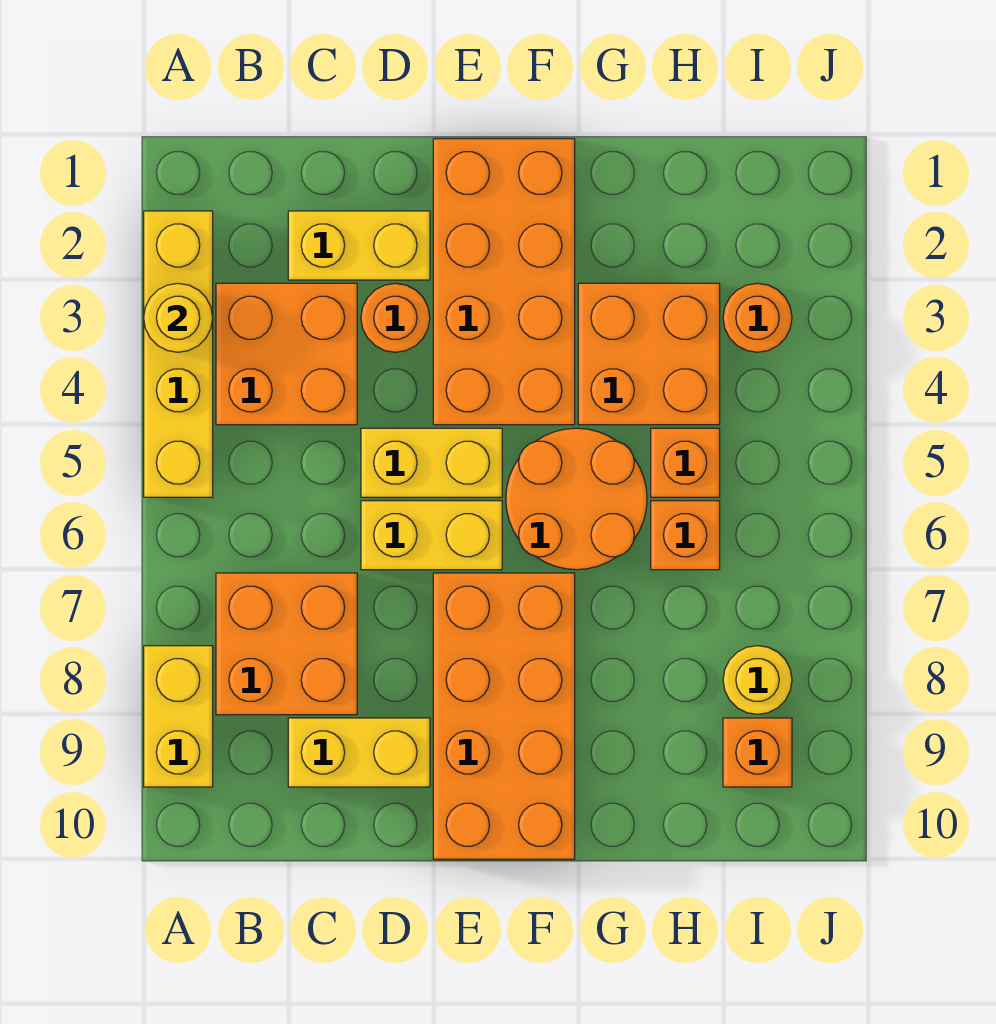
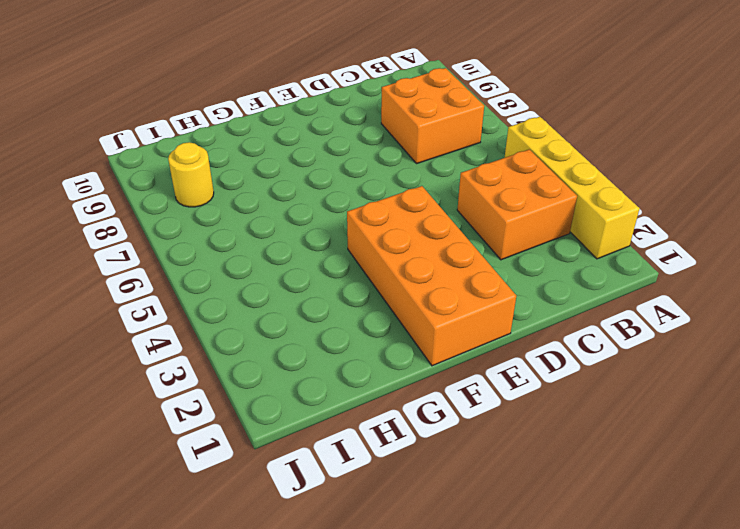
none -> yellow 1x2 brick [144,646,213,787]
none -> yellow 1x2 brick [288,211,430,280]
none -> yellow 1x2 brick [288,718,430,787]

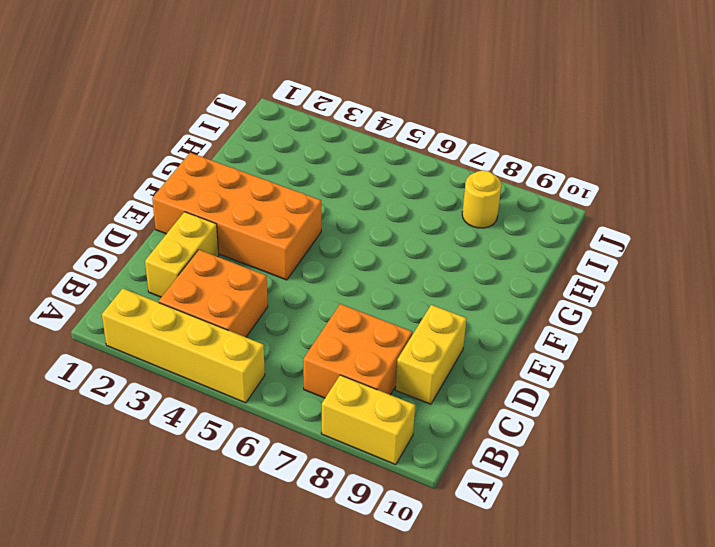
none -> orange 1x1 round brick [361,283,430,352]
none -> yellow 1x2 brick [361,428,502,497]
none -> yellow 1x2 brick [361,501,502,570]

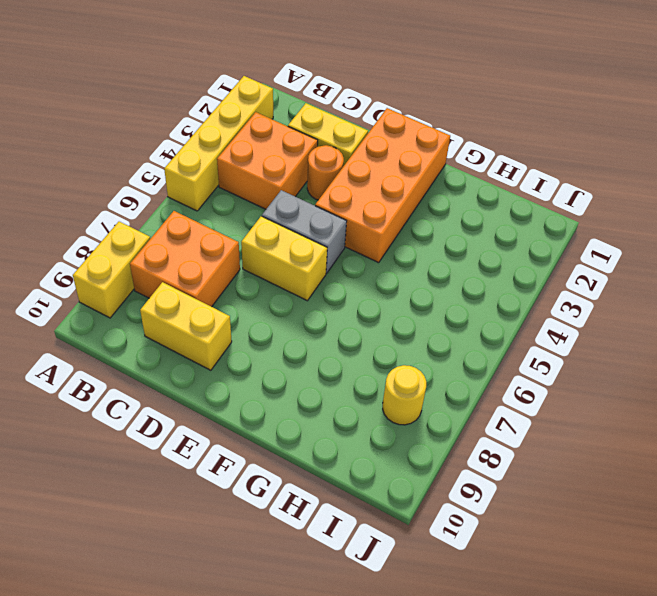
grey 1x2 brick [262,190,347,273] -> yellow 1x2 brick [361,428,502,497]
none -> orange 2x4 brick [433,573,575,859]
none -> orange 2x2 round brick [506,428,647,570]
none -> orange 2x2 brick [578,283,720,425]

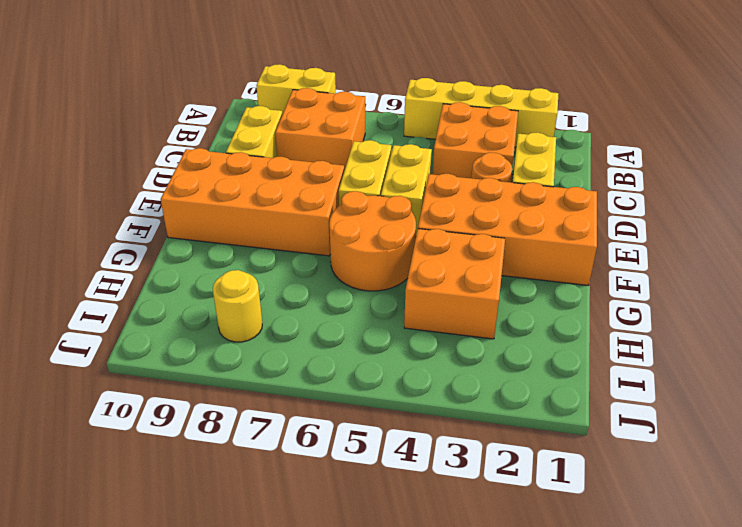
none -> orange 1x1 brick [651,428,720,497]
none -> orange 1x1 brick [651,501,720,570]
none -> orange 1x1 round brick [723,283,792,352]

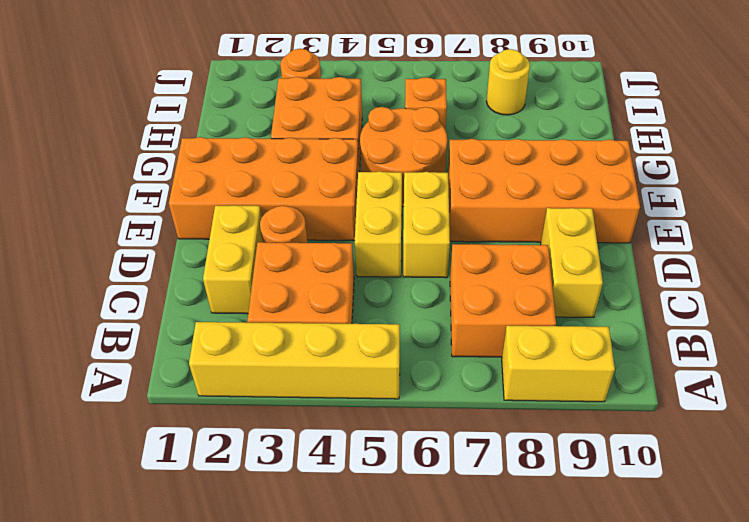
none -> orange 1x1 brick [651,428,720,497]
none -> orange 1x1 brick [723,718,792,787]
none -> yellow 1x1 round brick [144,283,213,352]

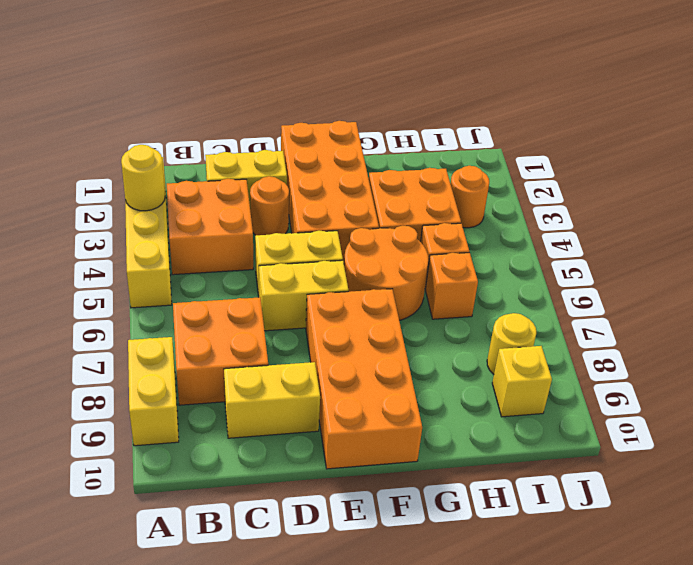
yellow 1x1 brick [492,346,552,417] -> orange 1x1 brick [723,718,792,787]

